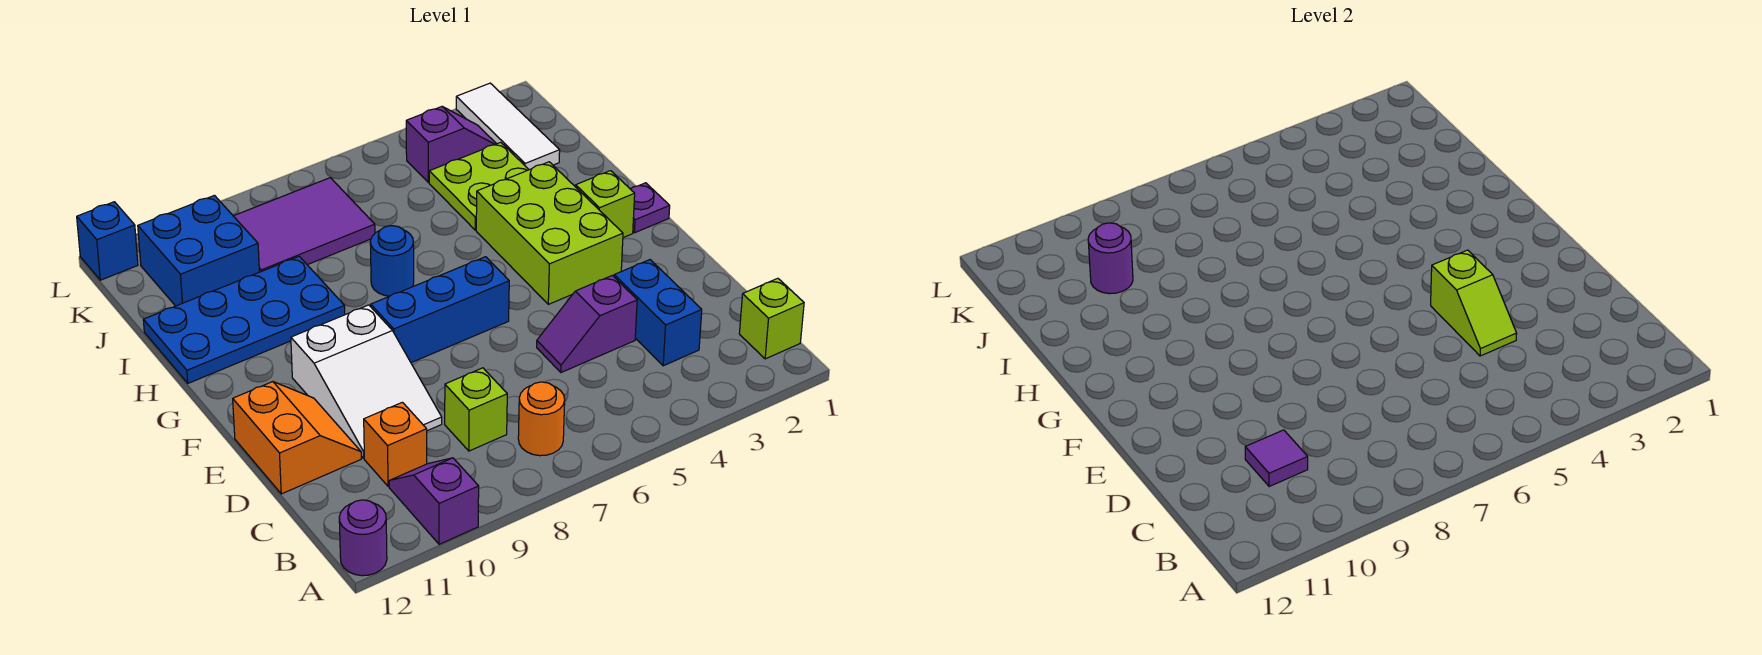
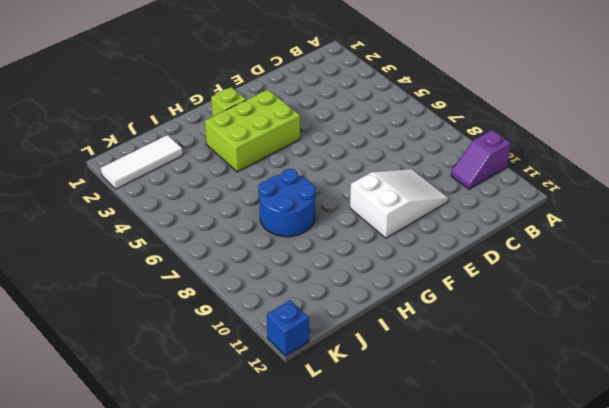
blue 2x2 round brick [258,169,316,237] -> blue 1x1 round brick [370,226,414,296]
none -> purple 1x1 round brick [339,500,387,576]
none -> lime 1x1 brick [739,278,804,359]
none -> orange 1x1 round brick [518,382,565,456]

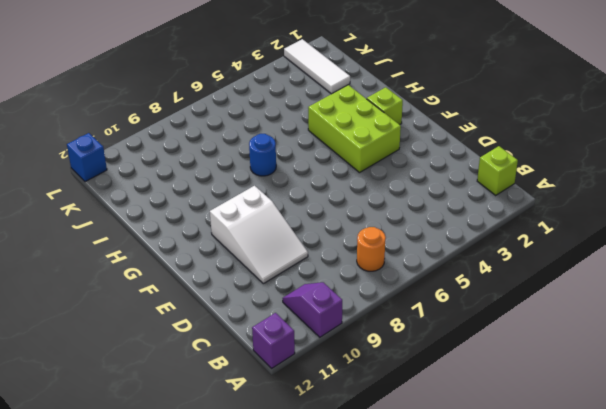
purple 1x1 brick [252,313,295,368] -> purple 1x1 round brick [339,500,387,576]
none -> blue 1x2 brick [614,260,702,366]
none -> lime 1x1 brick [445,368,507,451]
none -> orange 1x1 brick [364,402,427,487]

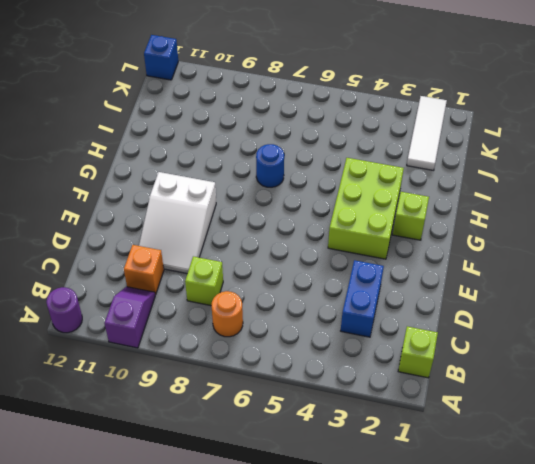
none -> purple 1x2 slope [537,275,637,373]
none -> orange 2x2 slope [233,382,361,494]
none -> blue 1x3 brick [371,257,509,363]

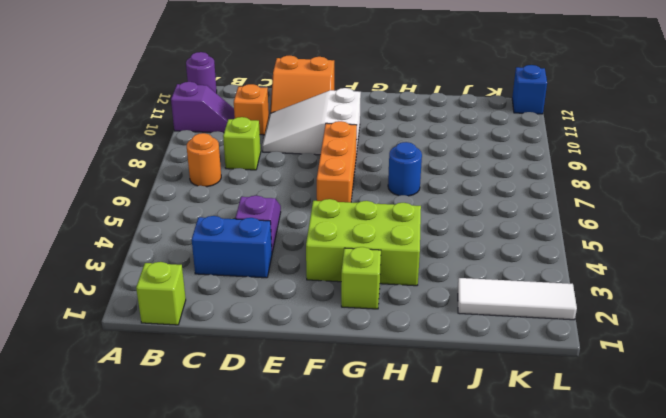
orange 1x3 brick [317,121,357,202] -> blue 1x3 brick [371,257,509,363]
none -> purple 1x1 plate [631,183,670,233]
none -> blue 2x4 plate [143,256,345,383]
none -> lime 2x2 plate [429,142,529,230]

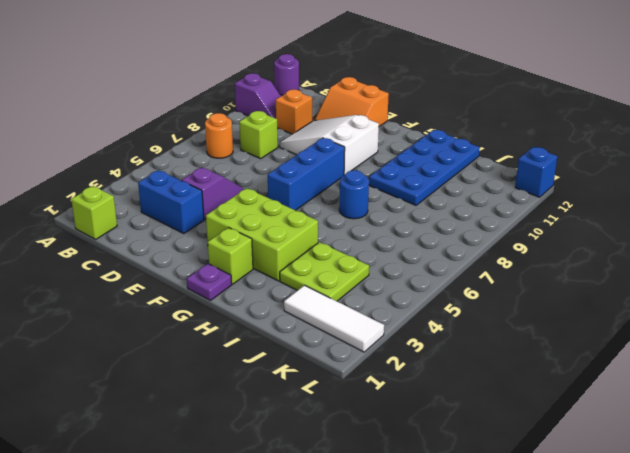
none -> purple 2x3 tile [234,178,375,272]
none -> blue 2x2 brick [138,195,259,306]
none -> purple 1x2 slope [406,107,496,182]

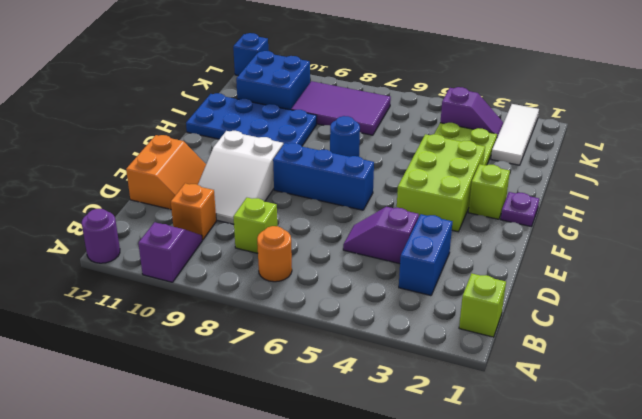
none -> purple 1x1 tile [1245,430,1308,487]
none -> lime 1x2 slope [1431,250,1517,356]
none -> purple 1x1 round brick [1088,223,1133,294]

